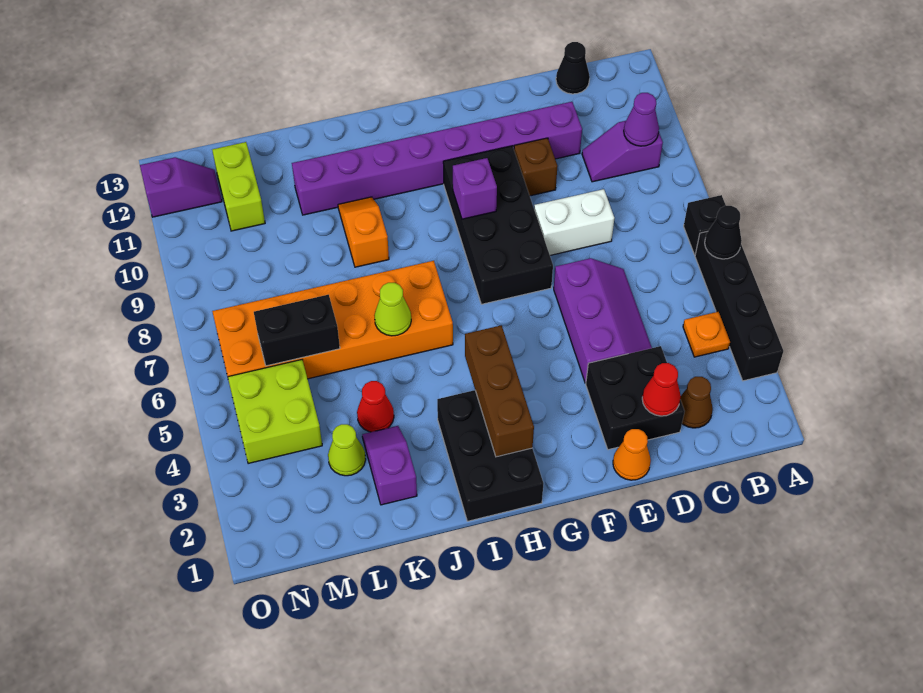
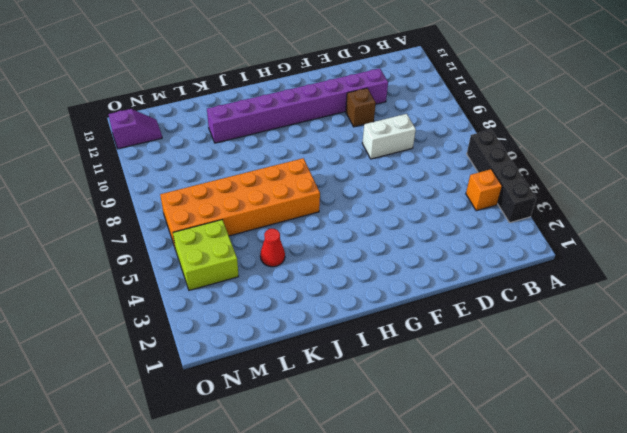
orange 1x1 brick [466,169,502,211] -> orange 1x1 plate [683,312,730,357]
none -> black 1x1 brick [684,195,726,255]
none -> purple 1x2 slope [582,121,663,182]
none -> brown 1x1 cone [680,377,713,428]

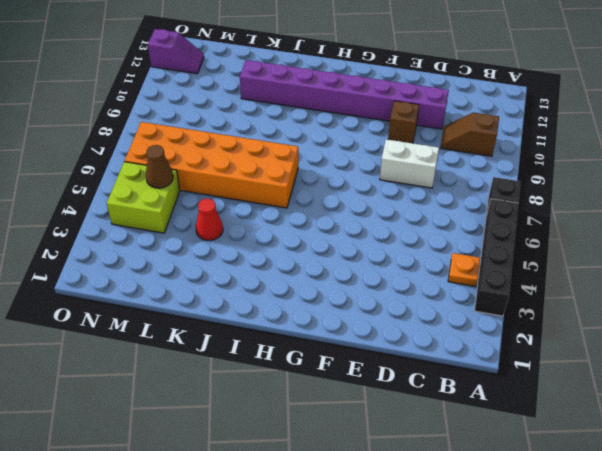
brown 1x2 slope [440,113,499,156] -> purple 1x2 slope [582,121,663,182]
brown 1x1 cone [146,145,173,188] -> brown 1x1 cone moved to [680,377,713,428]
none -> black 1x1 cone [556,42,590,94]
none -> black 2x2 brick [586,346,685,450]
none -> purple 2x3 slope [554,258,652,383]

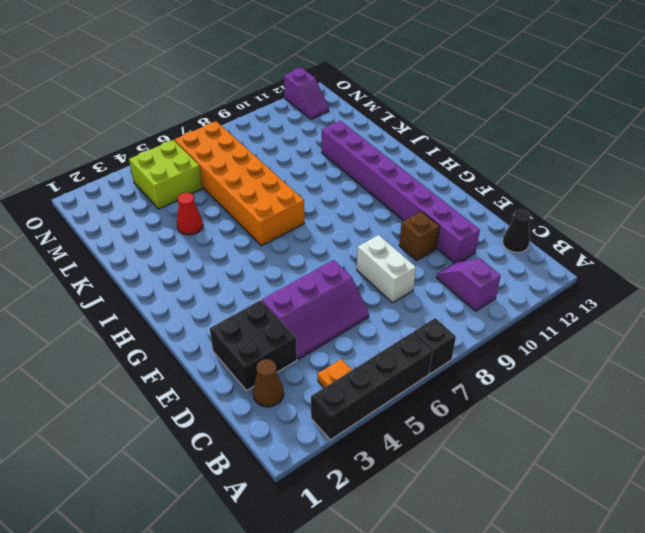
none -> orange 1x1 cone [613,429,651,480]
none -> black 2x4 brick [443,146,553,304]
none -> black 2x3 brick [437,390,543,521]

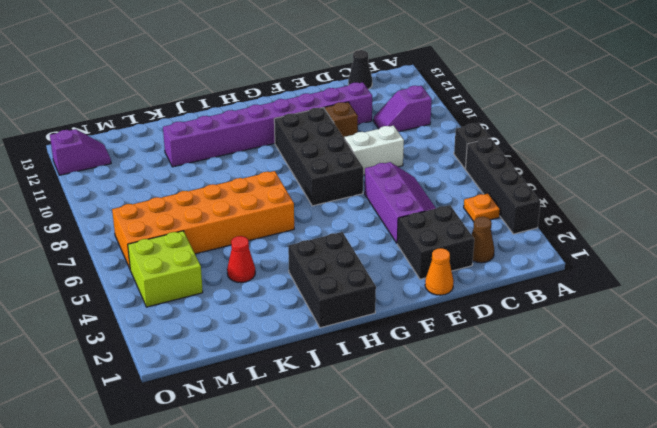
none -> orange 1x2 slope [338,197,389,267]
none -> purple 1x2 slope [362,426,417,505]
none -> lime 1x1 cone [328,424,366,476]

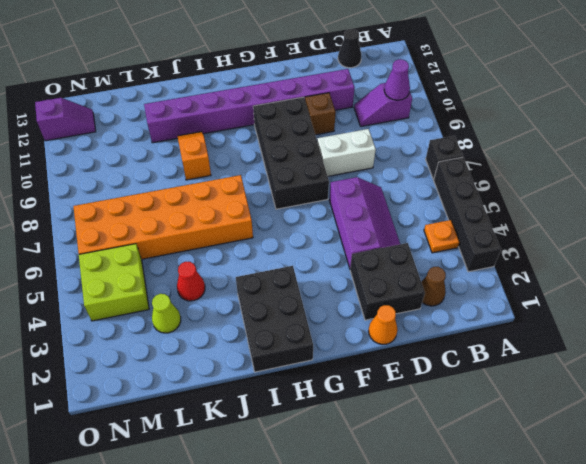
none -> purple 1x2 slope [362,426,417,505]
none -> lime 1x2 brick [212,142,265,231]
none -> black 1x1 cone [705,206,742,259]

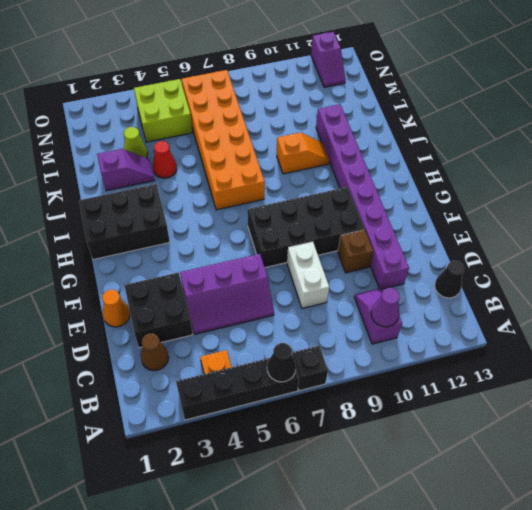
none -> lime 1x2 brick [212,142,265,231]
none -> red 1x1 cone [642,363,681,416]
none -> purple 1x1 brick [453,158,497,219]

